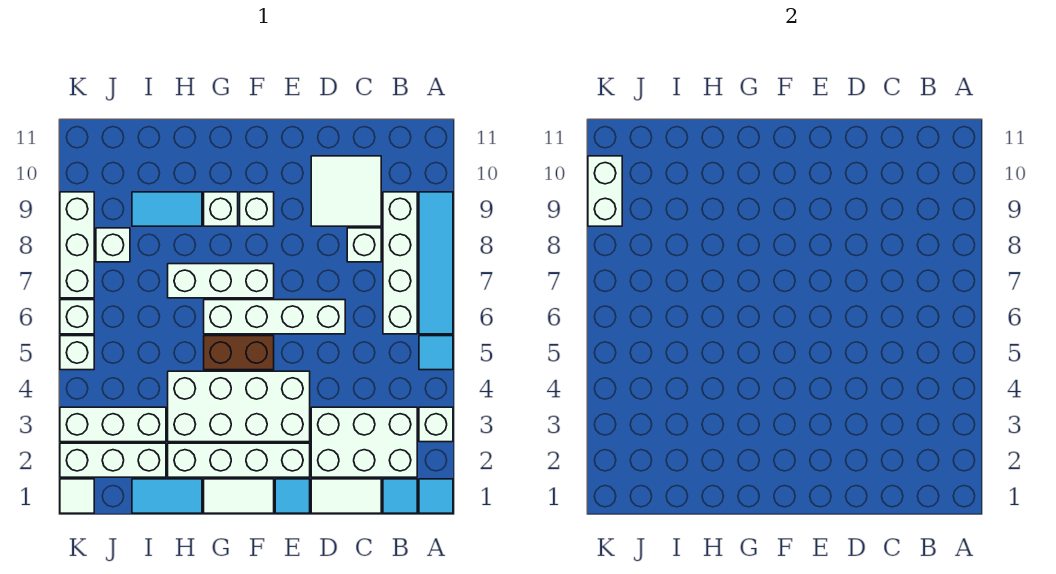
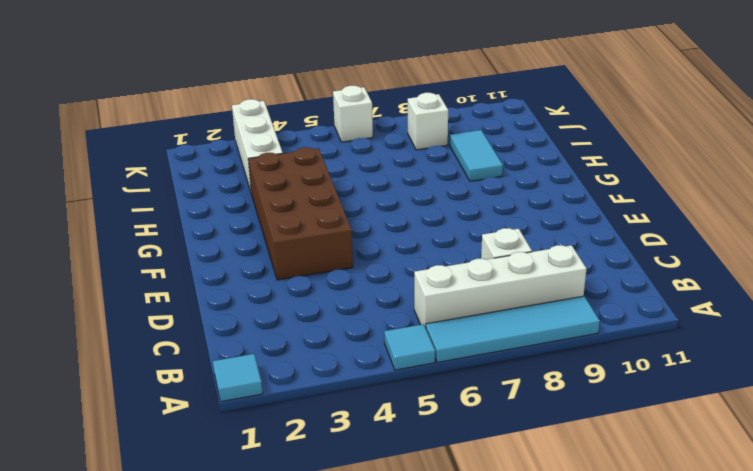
brown 2x4 brick [248,147,353,280] -> white 2x4 brick [168,371,310,442]
none -> white 1x1 brick [419,407,453,442]
none -> cyan 1x1 tile [383,479,417,513]
none -> white 2x3 brick [311,407,417,477]

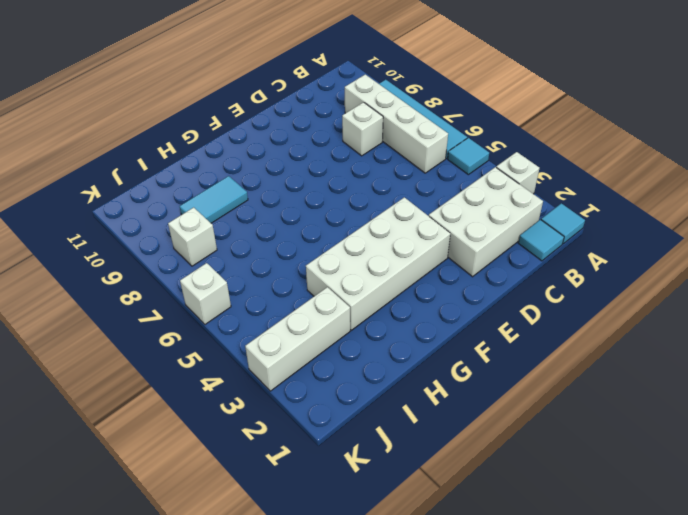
none -> white 1x2 tile [311,479,381,513]
none -> white 2x2 tile [311,156,381,226]
none -> white 1x4 brick [204,300,345,334]

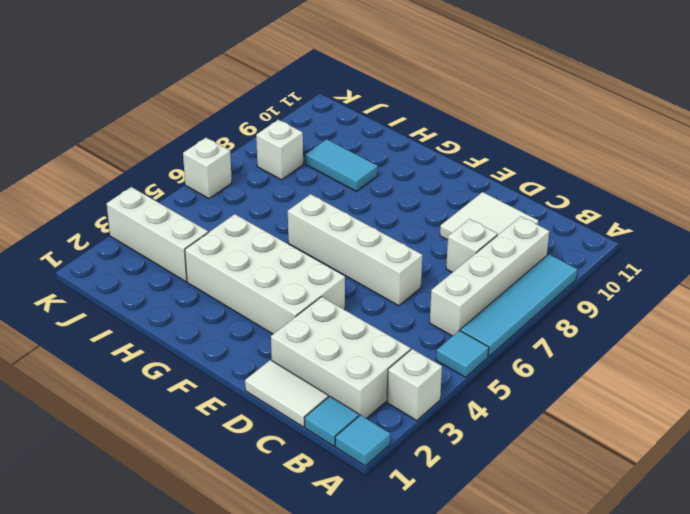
none -> cyan 1x1 tile [275,479,310,513]
none -> white 1x4 brick [168,443,310,477]
none -> white 1x2 tile [204,479,274,513]

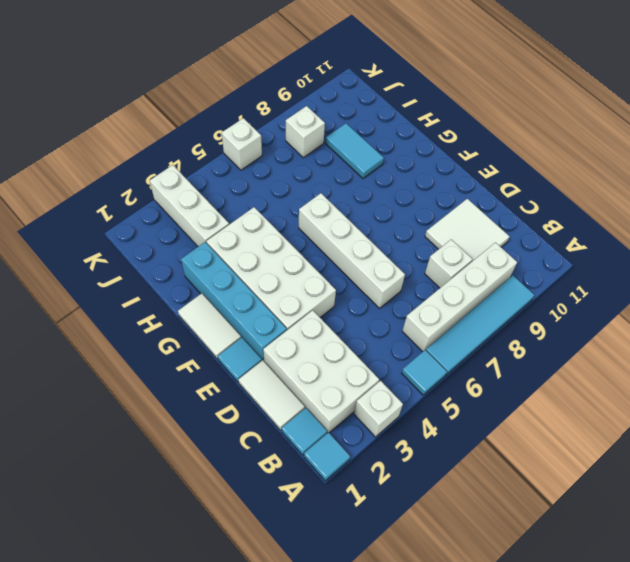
cyan 1x4 brick [181,242,287,361] -> white 1x4 brick [168,443,310,477]
none -> brown 1x2 brick [204,336,274,370]
none -> white 1x3 brick [168,264,274,298]
none -> white 1x1 brick [240,192,274,226]

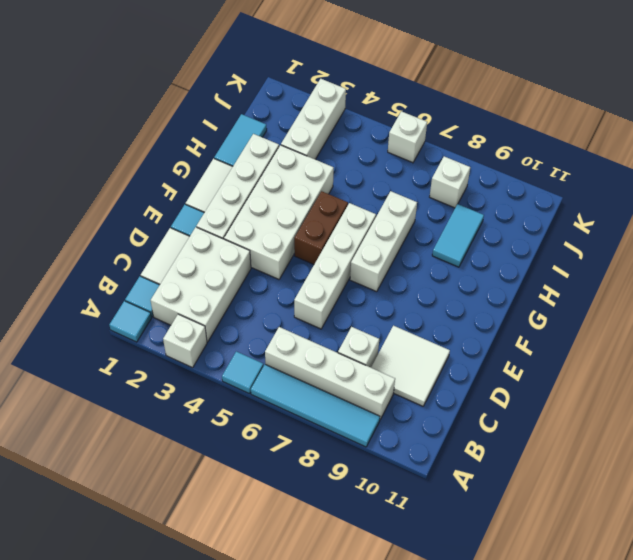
none -> white 1x1 brick [240,192,274,226]
none -> white 1x1 brick [204,192,238,226]
none -> white 1x3 brick [60,443,166,477]

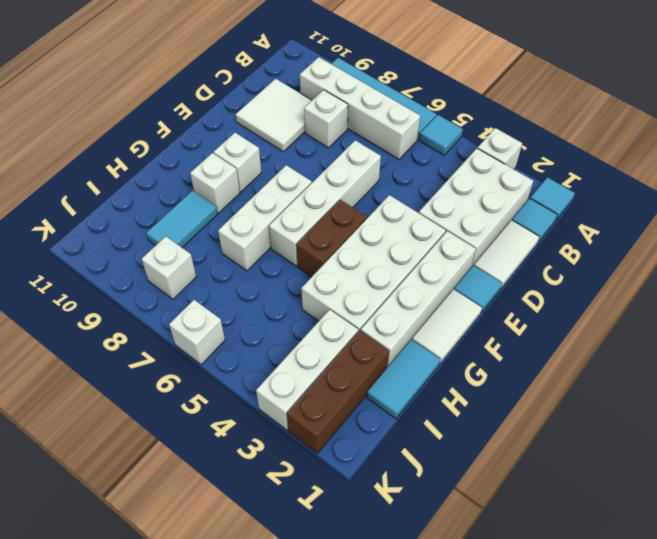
brown 1x3 brick [287,331,389,453] -> white 1x3 brick [60,443,166,477]
none -> white 1x1 tile [60,479,94,513]
none -> white 1x1 brick [60,336,94,370]
none -> white 1x3 brick [60,192,94,298]

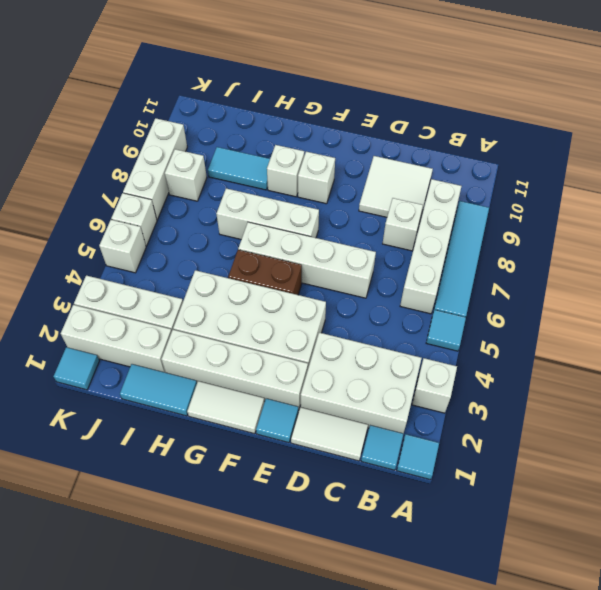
cyan 1x1 tile [53,347,99,390] -> white 1x1 tile [60,479,94,513]
none -> white 1x2 brick [588,156,622,226]

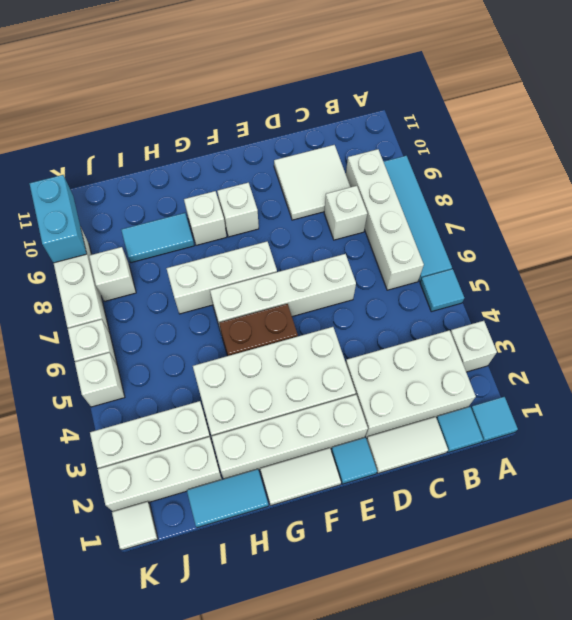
cyan 1x2 brick [29,175,87,263] -> white 1x2 brick [588,156,622,226]

